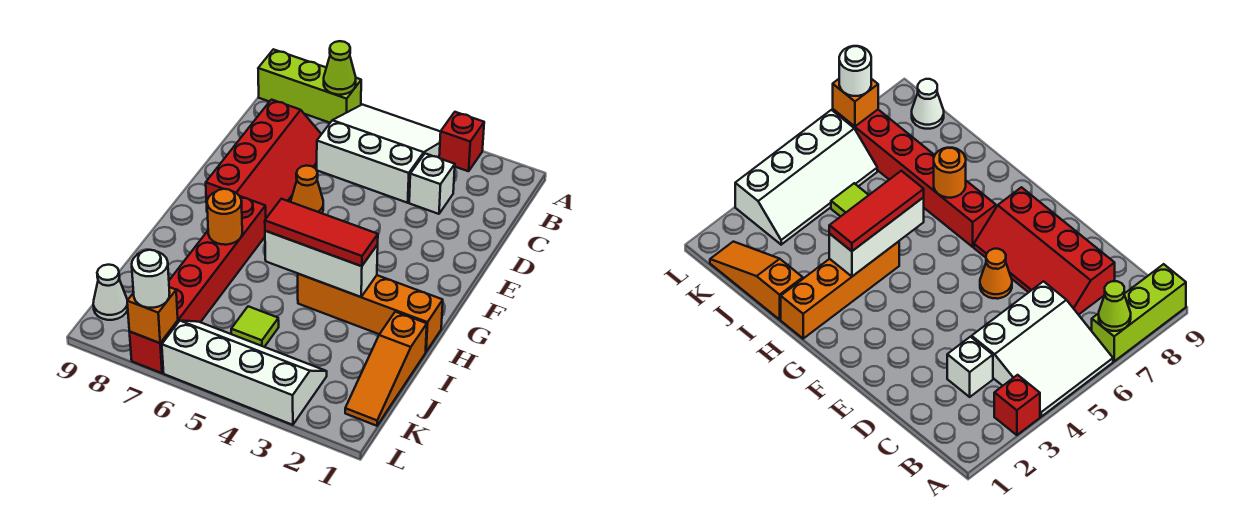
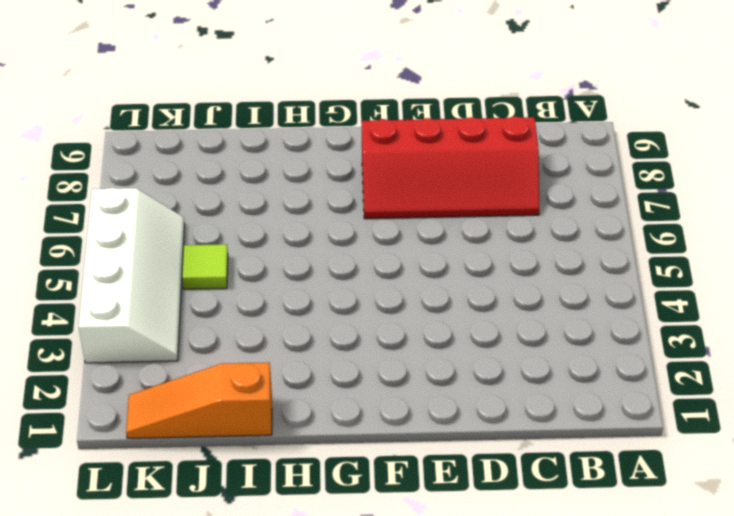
none -> red 1x1 brick [439,112,484,171]
none -> white 3x3 slope [317,105,441,203]
none -> lime 1x3 brick [258,49,361,123]

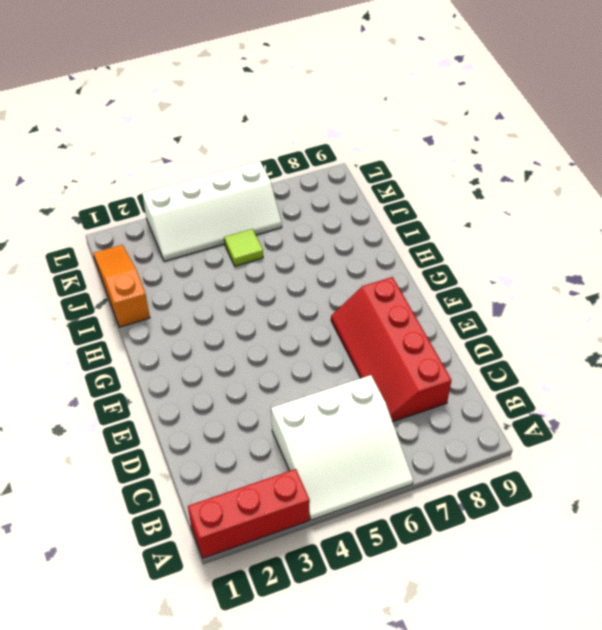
red 1x3 brick [188,469,310,558] -> red 1x1 brick [439,112,484,171]
none -> lime 1x3 brick [258,49,361,123]
none -> white 1x1 brick [409,154,455,214]
none -> orange 1x1 cone [291,166,323,213]

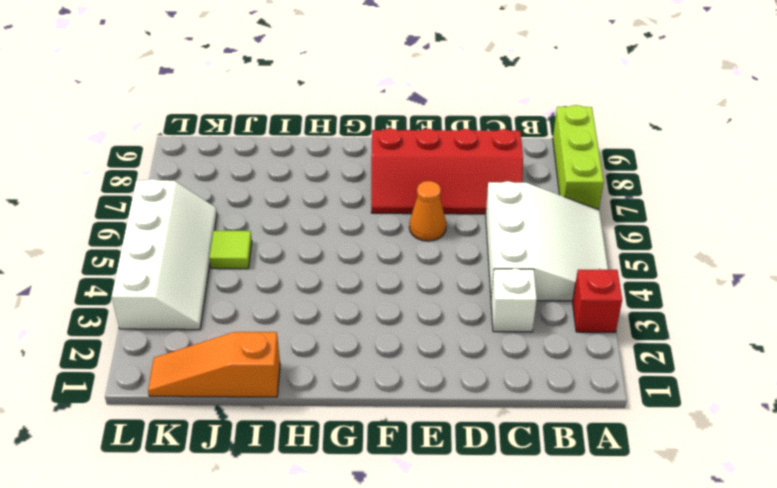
none -> red 1x6 brick [129,196,266,373]
none -> orange 1x4 brick [298,274,443,351]
none -> white 1x1 cone [93,265,128,320]

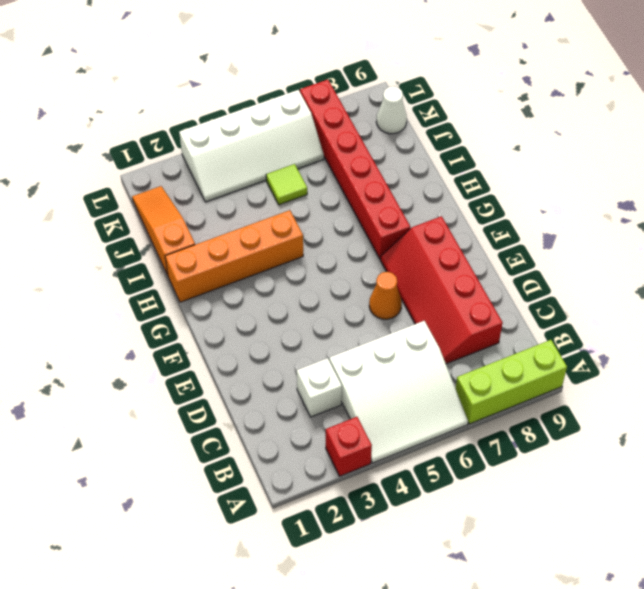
none -> lime 1x1 cone [324,41,356,95]
none -> white 1x3 brick [265,231,378,297]
none -> orange 1x1 round brick [207,189,242,245]

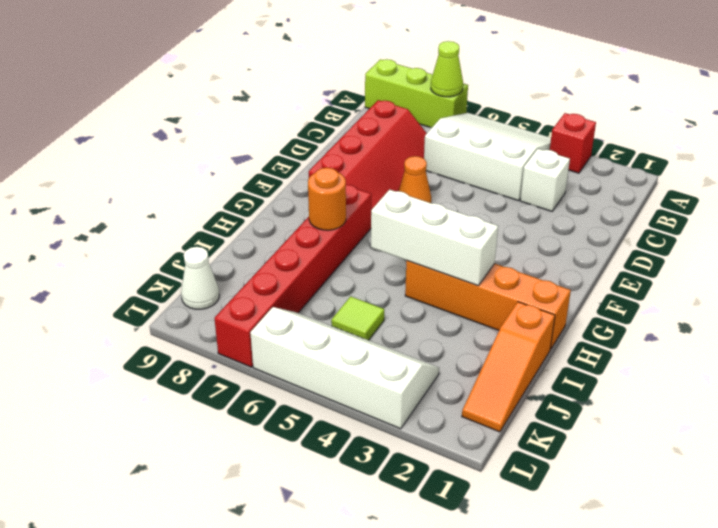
none -> orange 1x1 brick [127,287,178,343]
none -> red 1x3 tile [265,199,378,266]
none -> white 1x1 round brick [132,250,170,308]

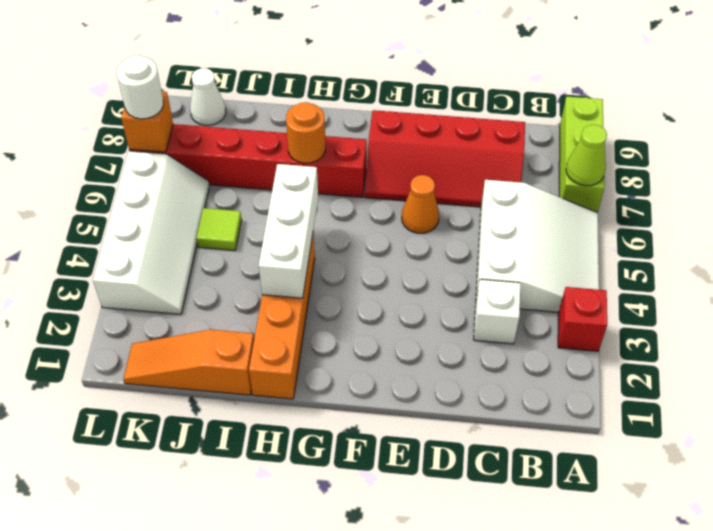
none -> red 1x3 tile [265,199,378,266]

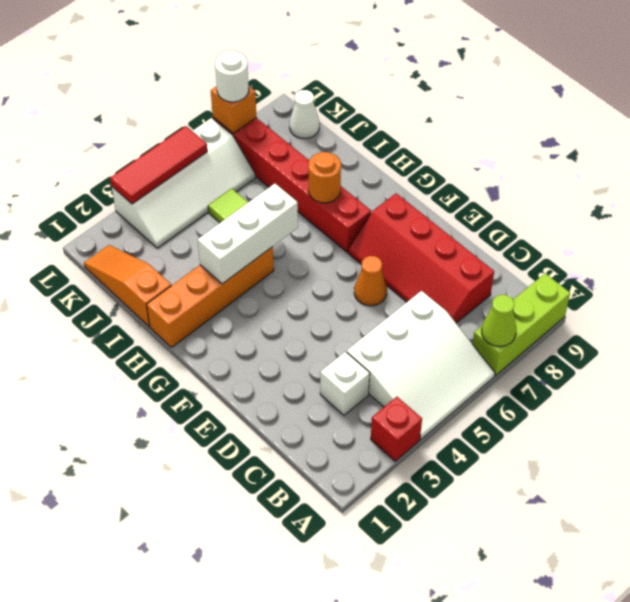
red 1x3 tile [110,126,207,204] -> red 1x3 tile moved to [265,199,378,266]

